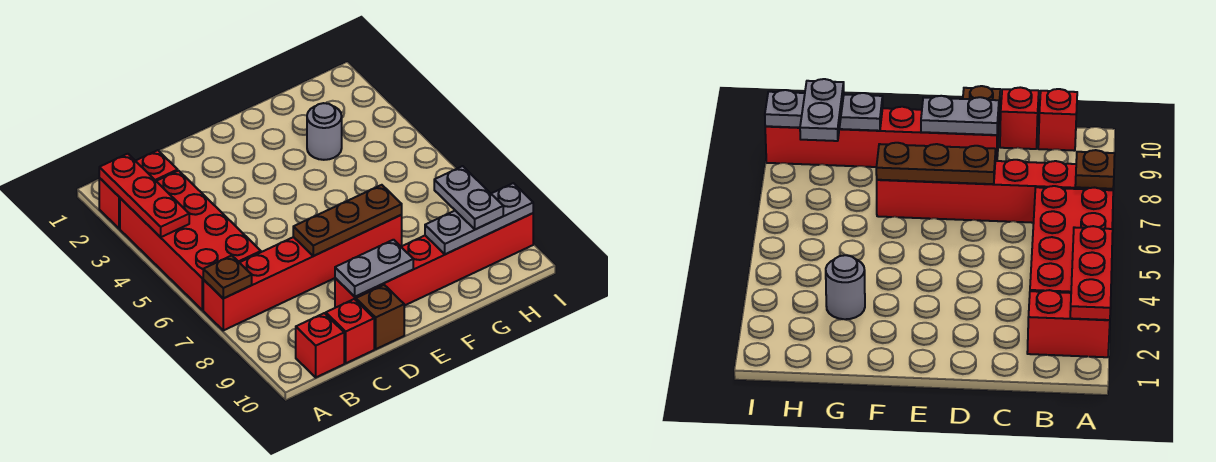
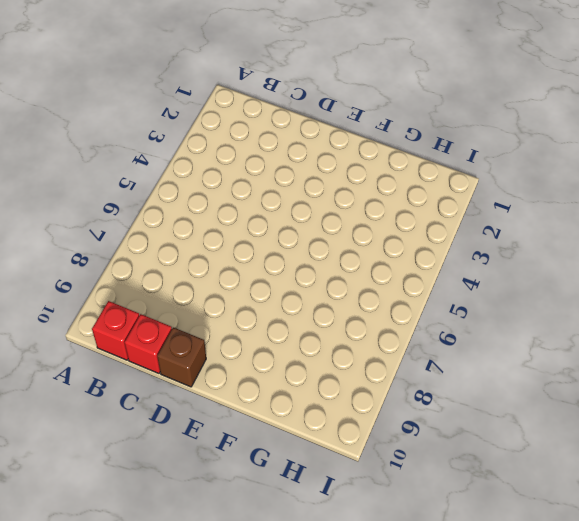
none -> red 1x2 brick [99,150,178,229]
none -> red 2x4 brick [120,171,261,310]
none -> red 1x6 brick [203,215,402,330]

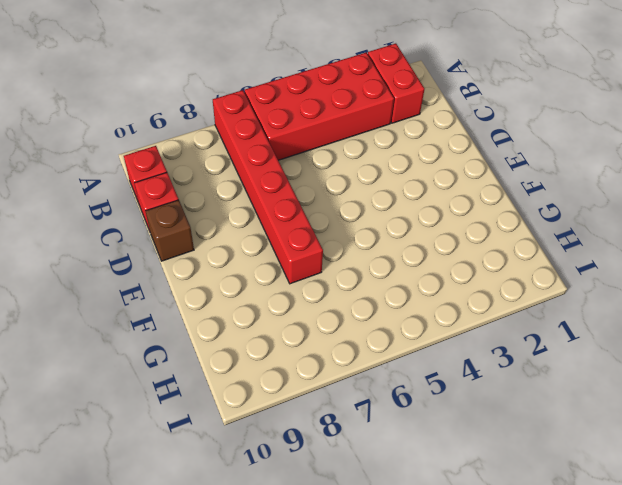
none -> red 1x6 brick [335,213,533,308]
none -> grey 1x1 round brick [307,103,342,160]
none -> red 1x3 plate [99,154,189,237]

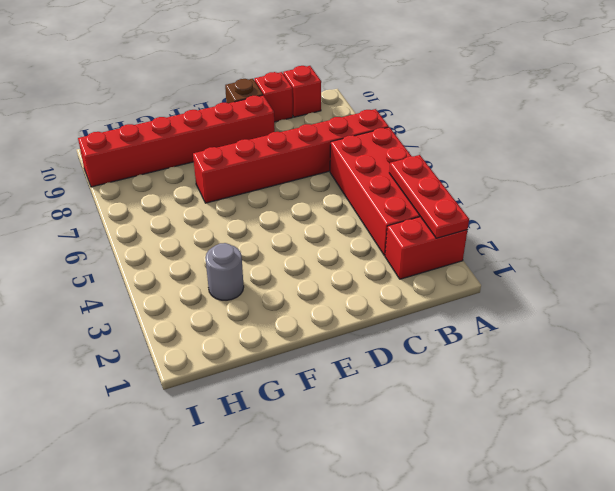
none -> brown 1x1 plate [203,256,252,298]
none -> brown 1x3 plate [293,185,402,256]
none -> grey 1x2 plate [335,240,413,297]

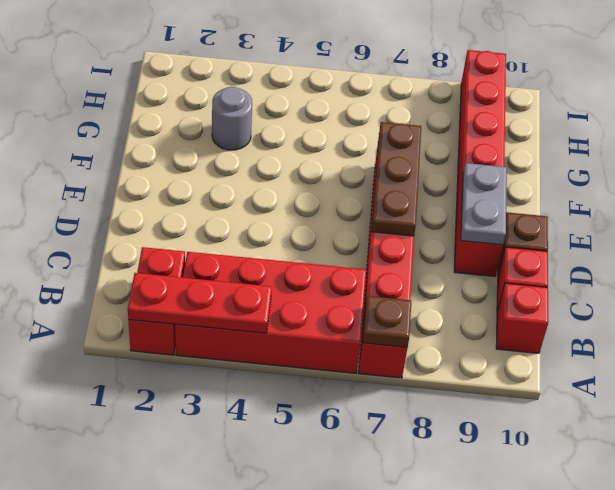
none -> grey 1x3 plate [425,183,533,254]
none -> grey 1x2 plate [434,166,503,229]

